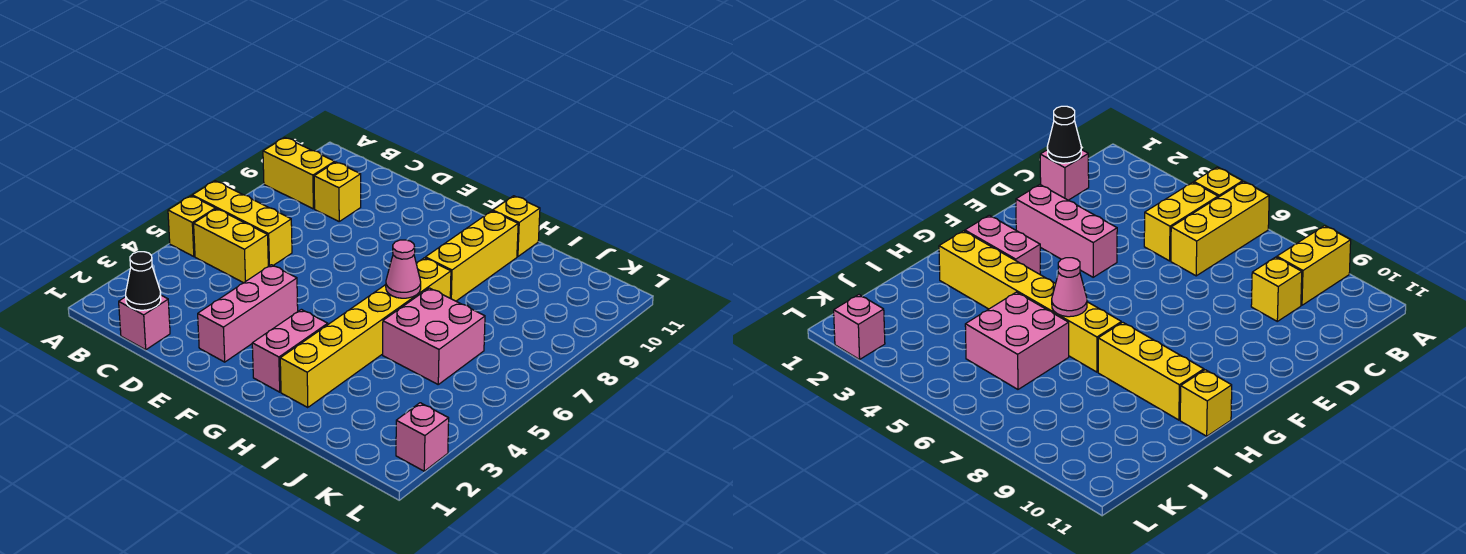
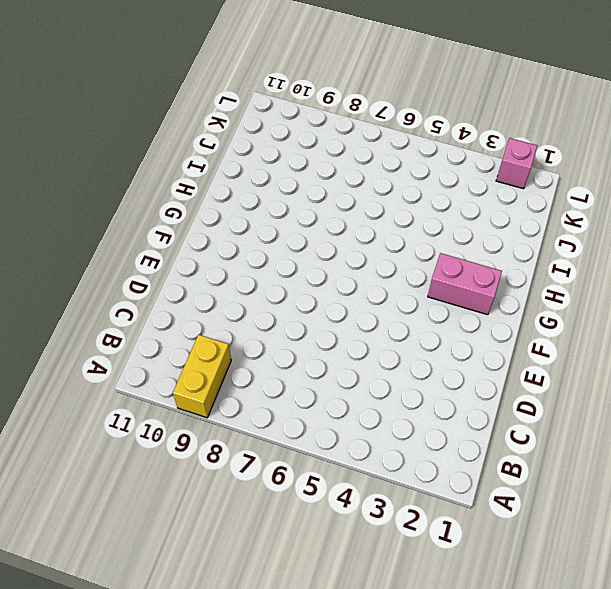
none -> yellow 1x1 brick [168,196,215,257]
none -> yellow 1x3 brick [192,181,292,266]
none -> yellow 1x2 brick [194,209,268,283]

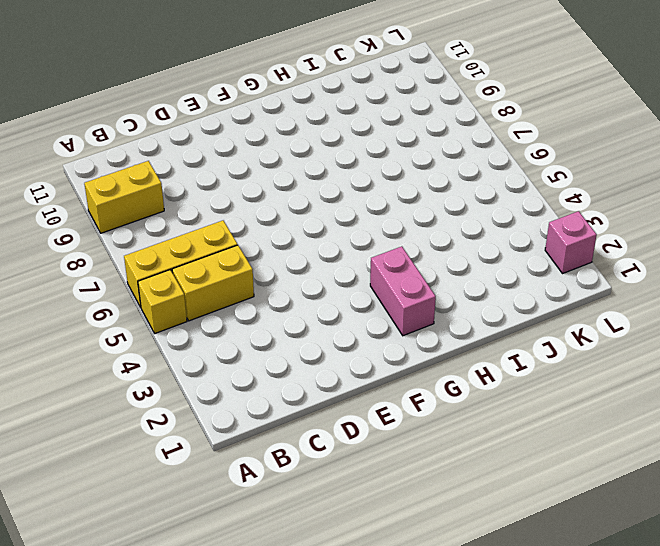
none -> pink 1x1 brick [119,295,170,350]
none -> yellow 1x1 brick [314,162,361,221]
none -> pink 1x3 brick [198,265,298,362]

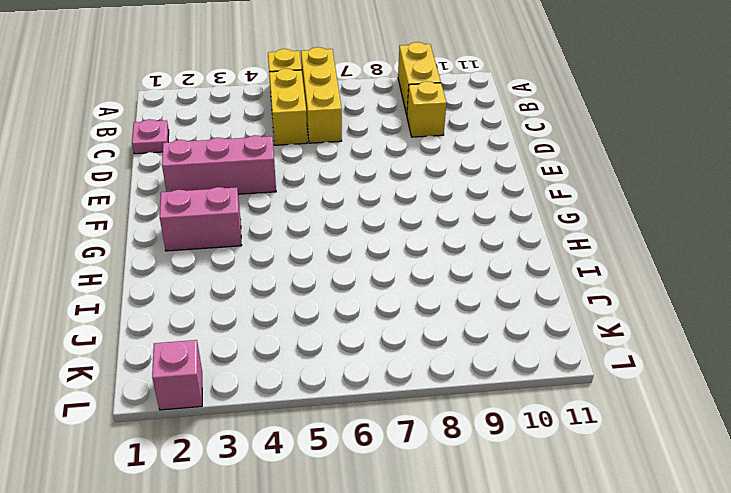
pink 1x1 plate [132,119,169,154] -> pink 1x1 brick [119,295,170,350]
none -> yellow 1x6 brick [280,258,451,408]
none -> yellow 1x3 brick [425,211,518,301]
none -> yellow 1x1 brick [493,196,540,257]

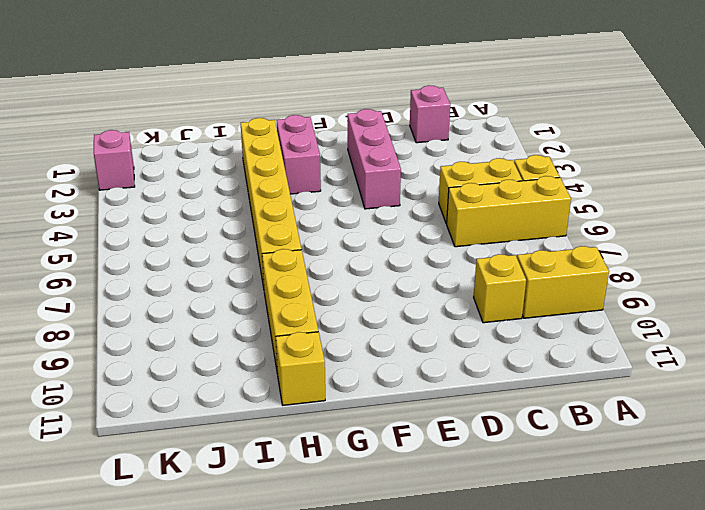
none -> pink 2x2 brick [383,288,485,384]
none -> black 1x1 cone [126,252,161,310]
none -> pink 1x1 cone [386,240,421,298]

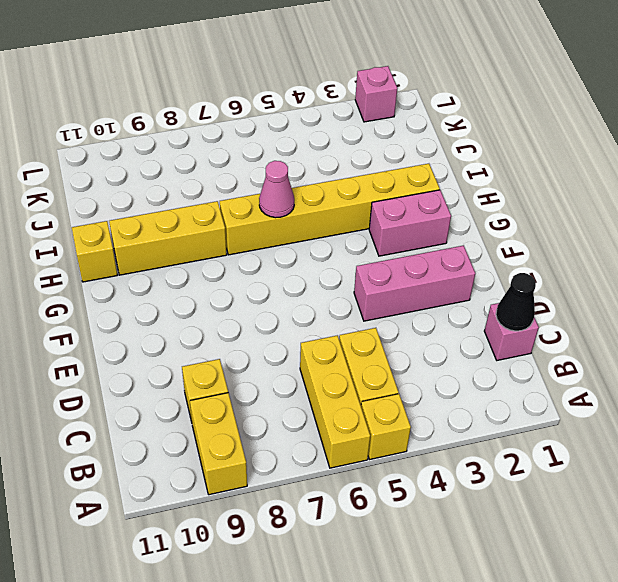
none -> pink 2x2 brick [383,288,485,384]

